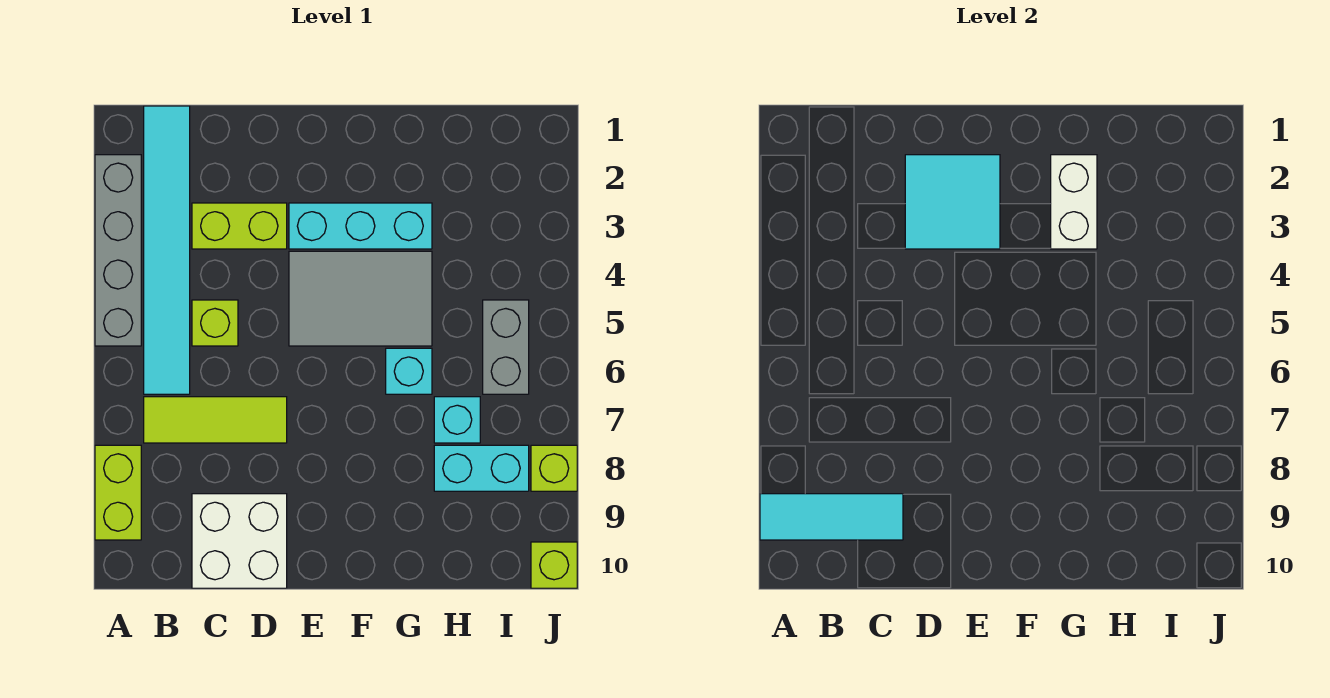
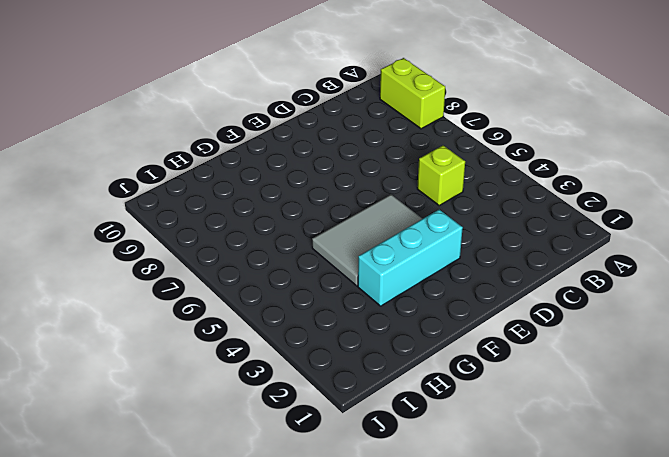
none -> grey 1x4 brick [95,155,141,346]
none -> cyan 1x6 tile [144,106,190,394]
none -> lime 1x3 tile [144,397,287,443]

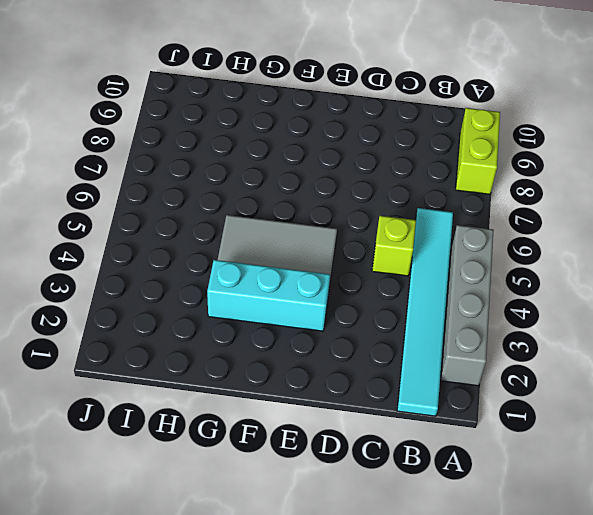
none -> lime 1x3 tile [144,397,287,443]
none -> lime 1x2 brick [192,203,287,249]
none -> white 2x2 brick [192,494,287,588]

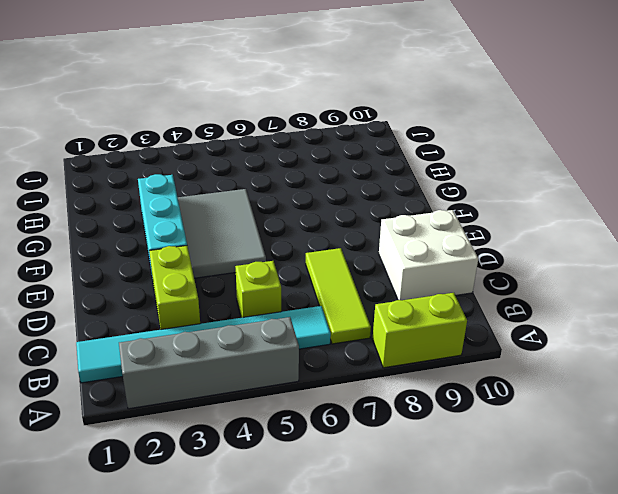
none -> cyan 1x1 brick [386,348,432,394]
none -> cyan 1x1 brick [434,397,480,443]
none -> cyan 1x2 brick [434,445,529,491]

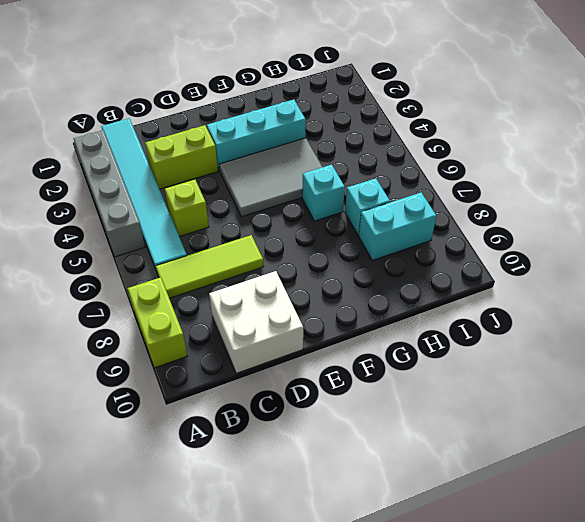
none -> grey 1x2 brick [483,300,529,394]
none -> lime 1x1 brick [531,445,577,491]
none -> lime 1x1 brick [531,542,577,588]

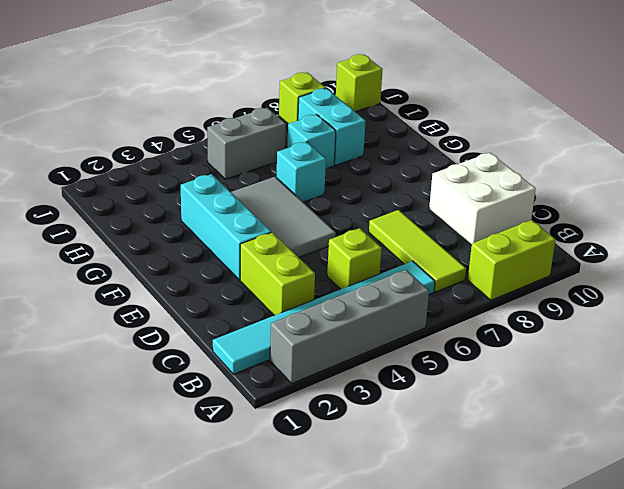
none -> cyan 1x3 tile [760,494,903,540]
none -> cyan 2x2 tile [905,155,1000,249]
none -> white 1x2 brick [1051,155,1097,249]

